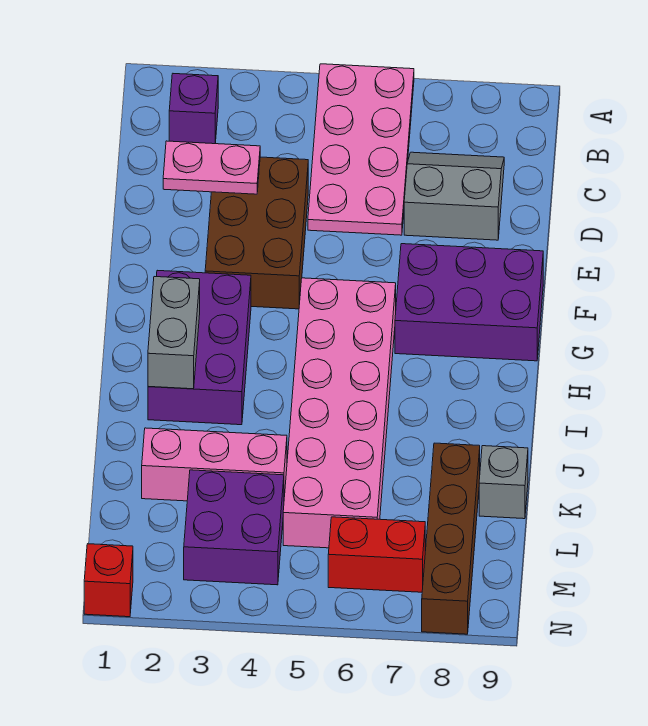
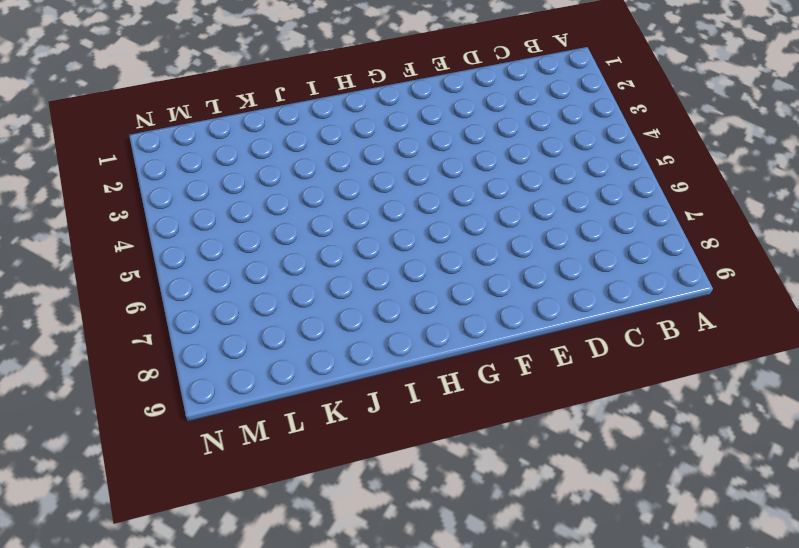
none -> pink 2x4 plate [308,64,414,235]
none -> purple 1x1 brick [169,74,218,144]
none -> grey 2x2 slope [404,152,504,240]

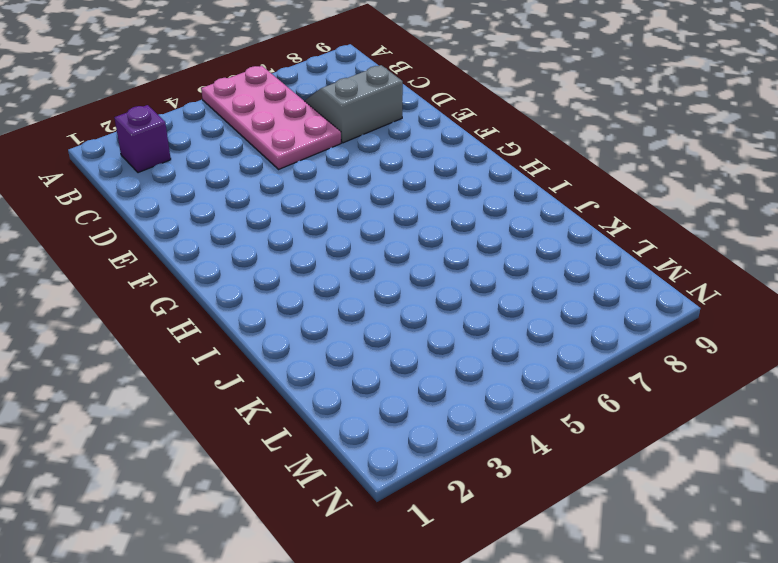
none -> brown 2x3 brick [205,157,308,309]
none -> purple 2x3 brick [395,244,543,361]
none -> purple 2x3 brick [148,270,251,425]

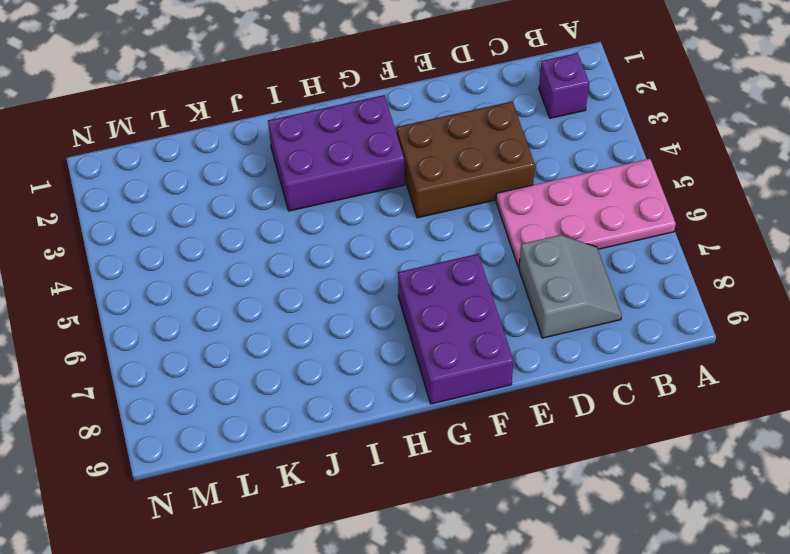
none -> pink 2x6 brick [283,278,396,548]
none -> pink 1x3 brick [142,428,287,501]
none -> brown 1x4 brick [422,443,480,634]

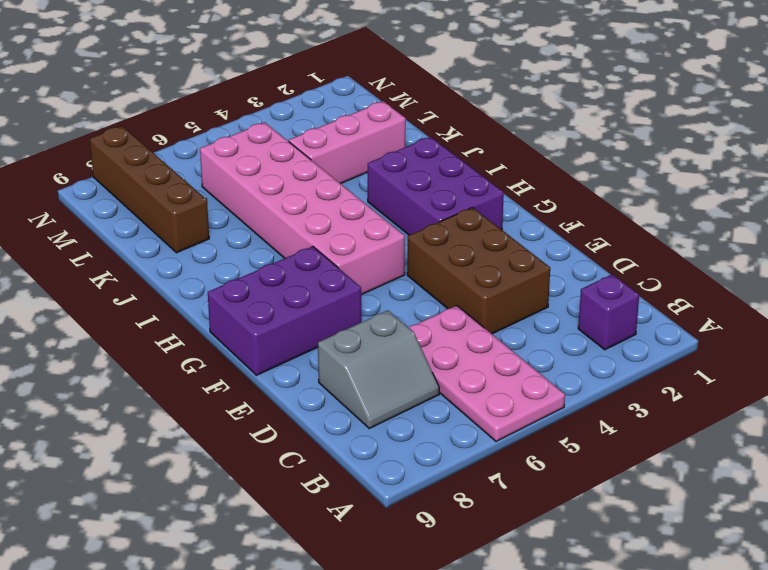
none -> grey 1x1 brick [479,446,528,519]
none -> purple 2x2 brick [184,470,284,585]
none -> red 1x2 brick [328,517,425,592]

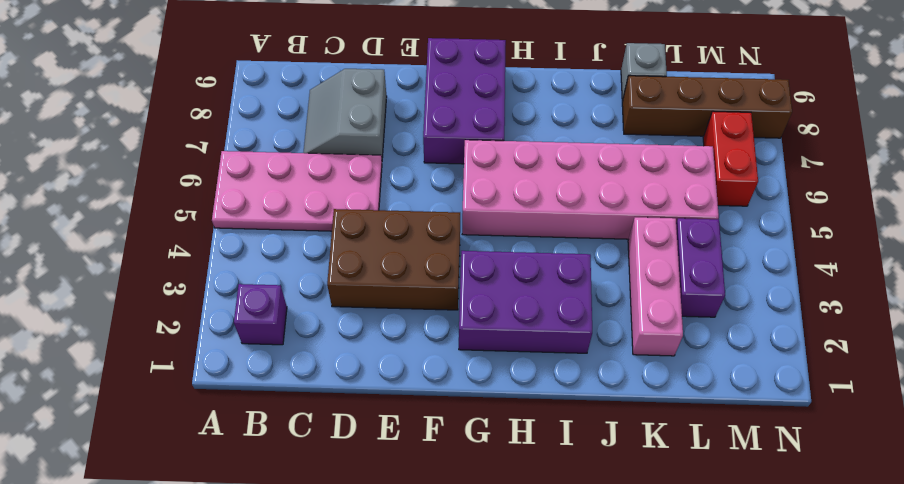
purple 1x2 brick [676,218,725,317] -> purple 2x2 brick [184,470,284,585]
none -> red 1x1 brick [84,544,133,617]
none -> pink 1x2 plate [163,141,260,194]
none -> grey 1x2 brick [148,277,200,389]

